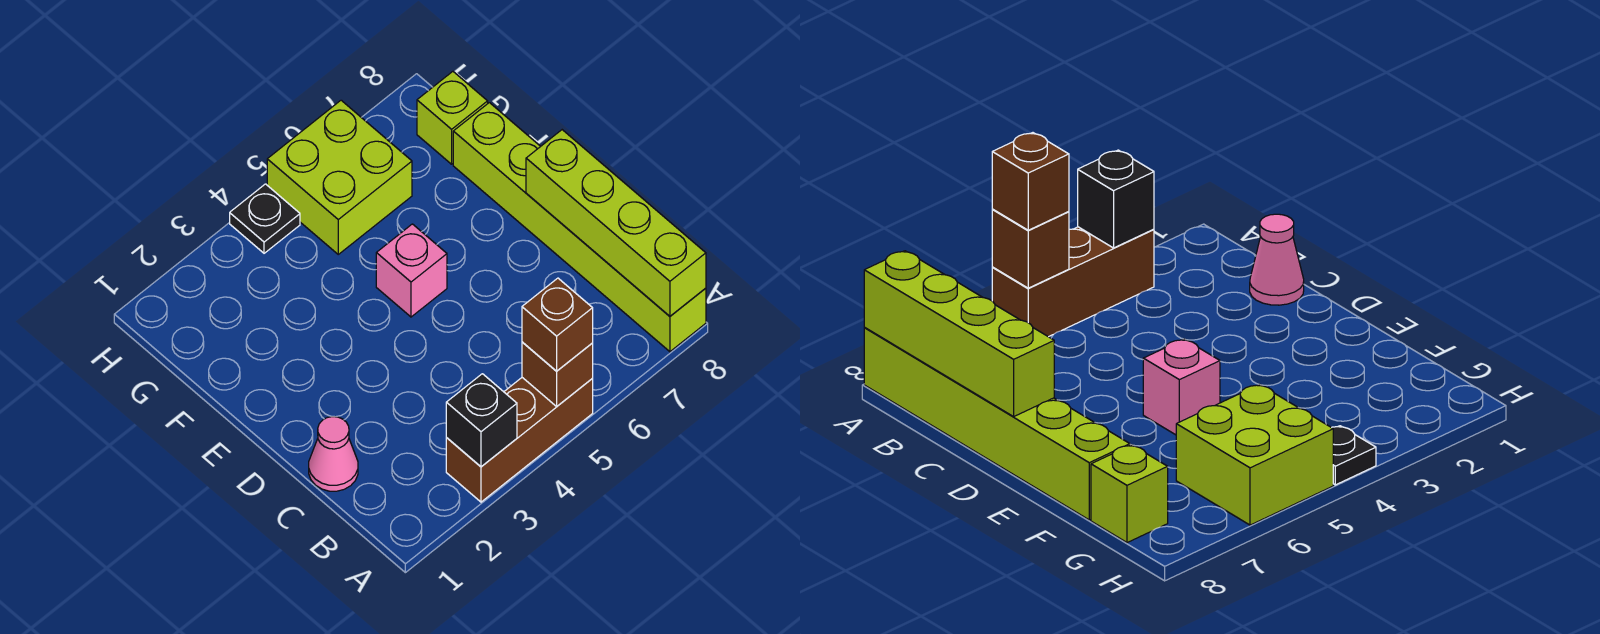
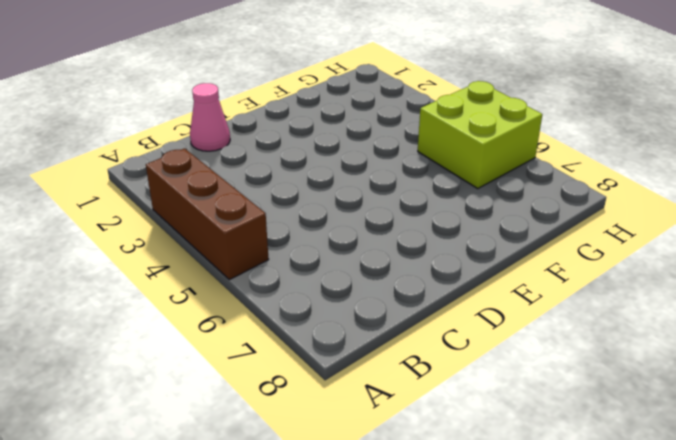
none -> lime 1x6 brick [453,103,706,352]
none -> pink 1x1 brick [376,224,447,317]

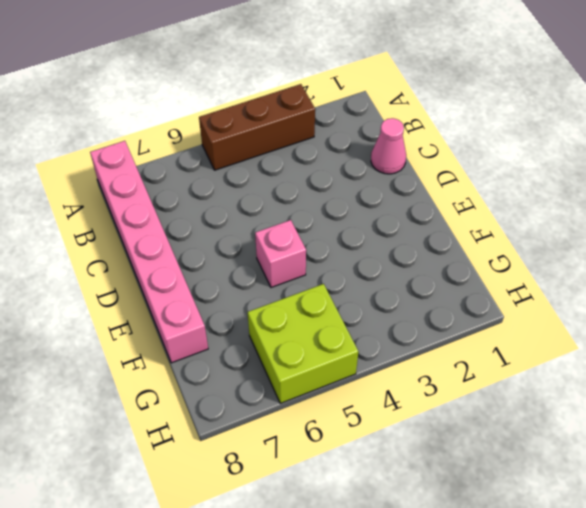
pink 1x6 brick [90,141,208,363] -> lime 1x6 brick [453,103,706,352]
none -> lime 1x1 brick [417,72,488,164]
none -> black 1x1 plate [230,184,300,253]

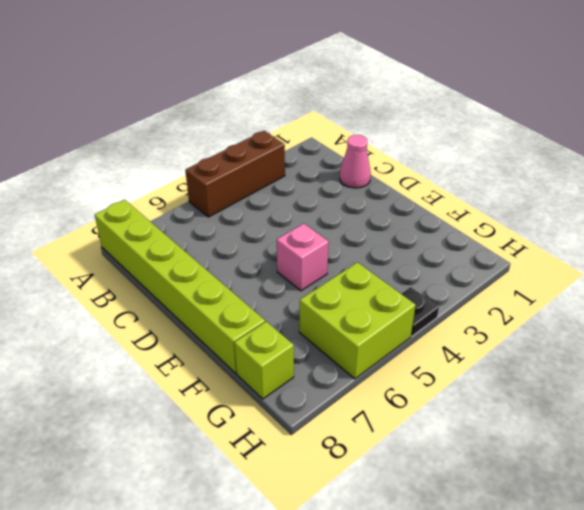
none -> black 1x1 brick [446,374,517,467]
none -> brown 1x1 brick [522,342,593,406]

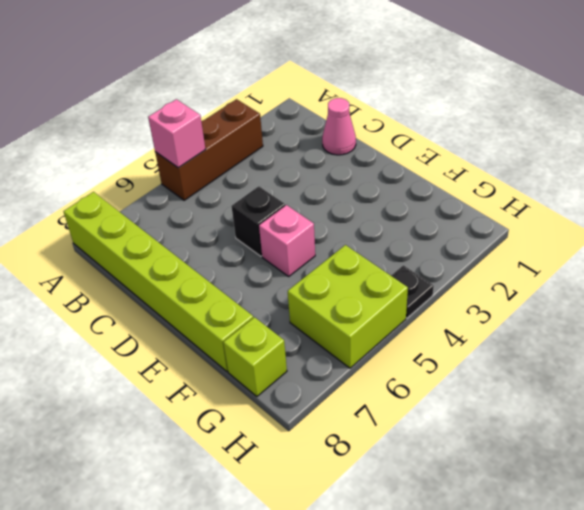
pink 1x1 brick [148,99,206,168] -> brown 1x1 brick [522,342,593,406]
black 1x1 brick [232,186,285,256] -> black 1x1 brick moved to [446,374,517,467]
none -> lime 1x4 brick [526,130,706,316]
none -> brown 1x1 brick [522,278,593,371]

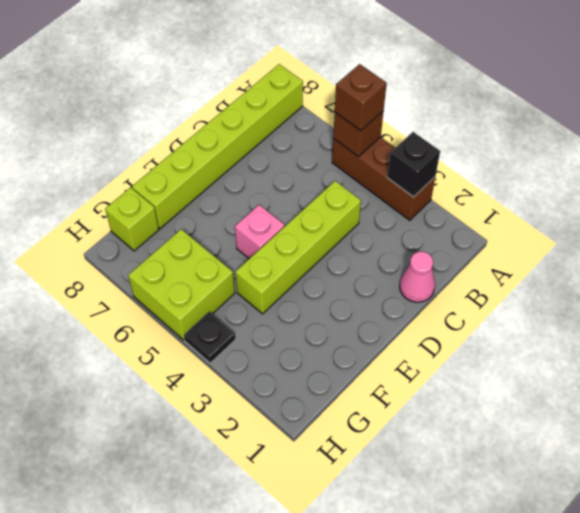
lime 1x4 brick [236,181,361,314] -> lime 1x4 brick moved to [526,130,706,316]

